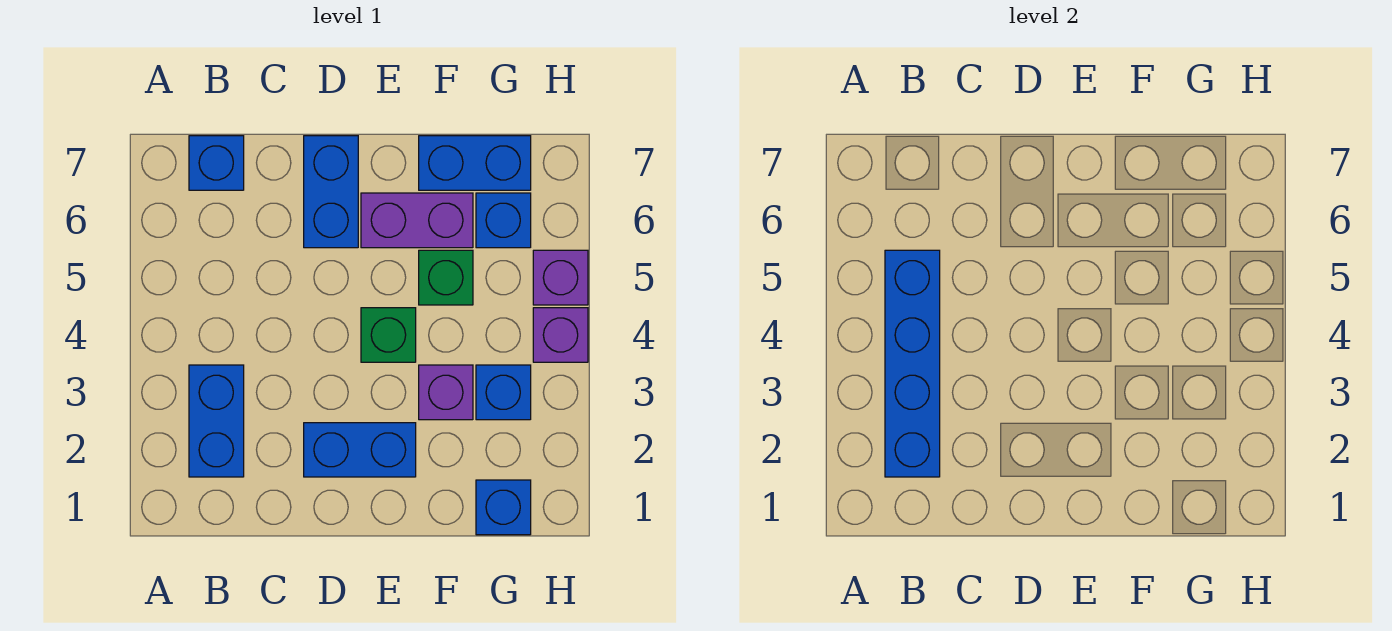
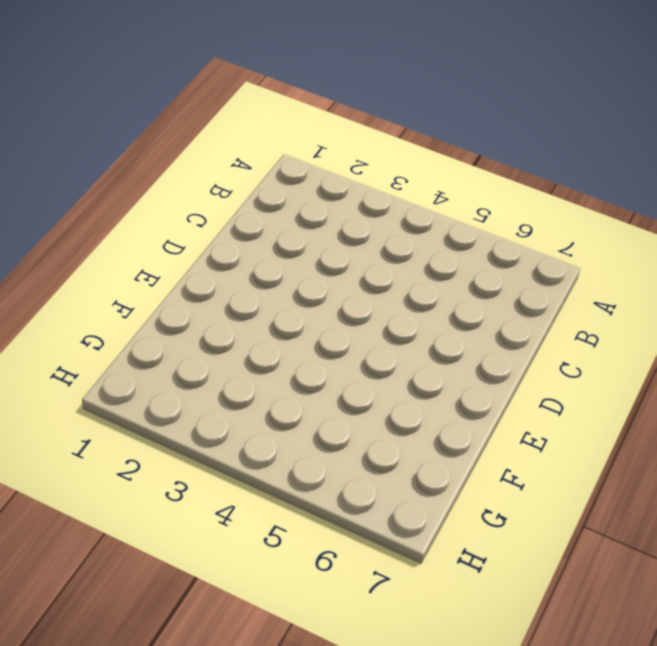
none -> blue 1x2 brick [189,365,244,477]
none -> blue 1x1 brick [189,136,244,190]
none -> blue 1x2 brick [304,423,416,477]

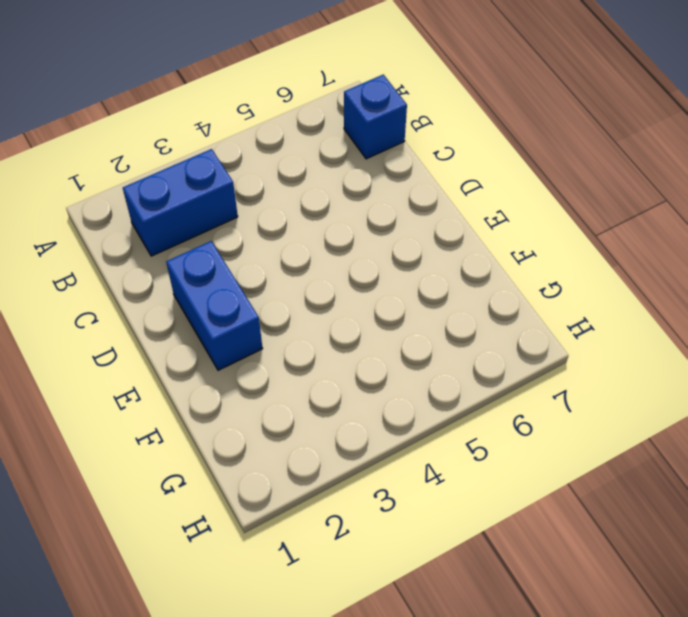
none -> blue 1x2 brick [304,136,358,248]
none -> green 1x1 brick [361,308,416,362]
none -> purple 1x2 brick [361,193,473,248]

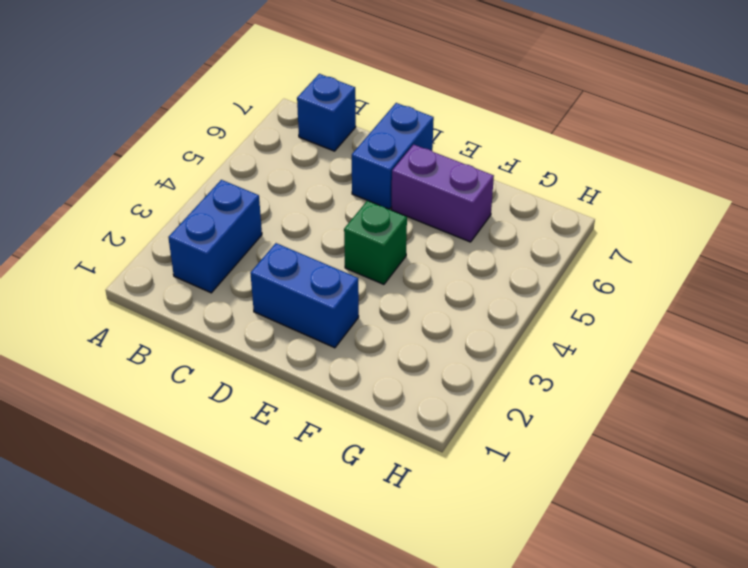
none -> purple 1x1 brick [419,365,473,420]
none -> green 1x1 brick [419,250,473,305]
none -> blue 1x2 brick [419,136,531,190]

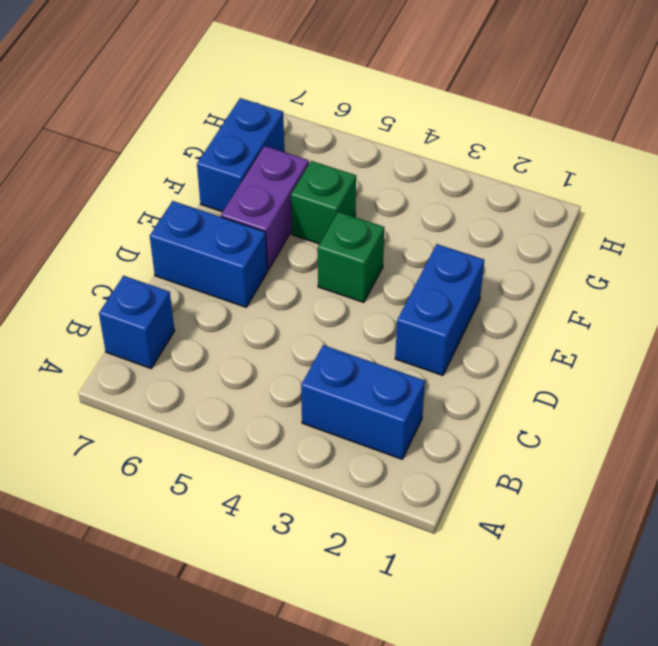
none -> purple 1x1 brick [419,365,473,420]
none -> blue 1x1 brick [476,480,531,535]
none -> blue 1x1 brick [476,365,531,420]

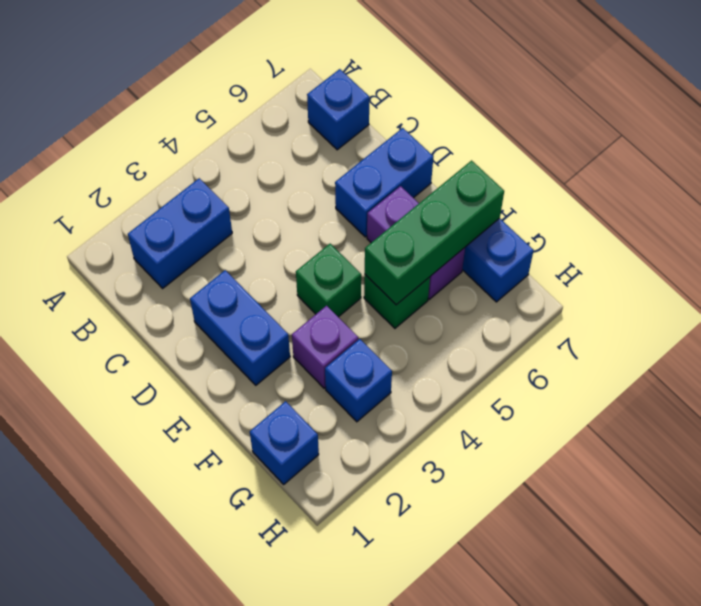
green 1x3 brick [365,161,504,305] -> none
none -> blue 1x1 brick [476,193,531,248]
none -> purple 1x1 brick [533,308,588,362]
none -> purple 1x1 brick [533,250,588,305]

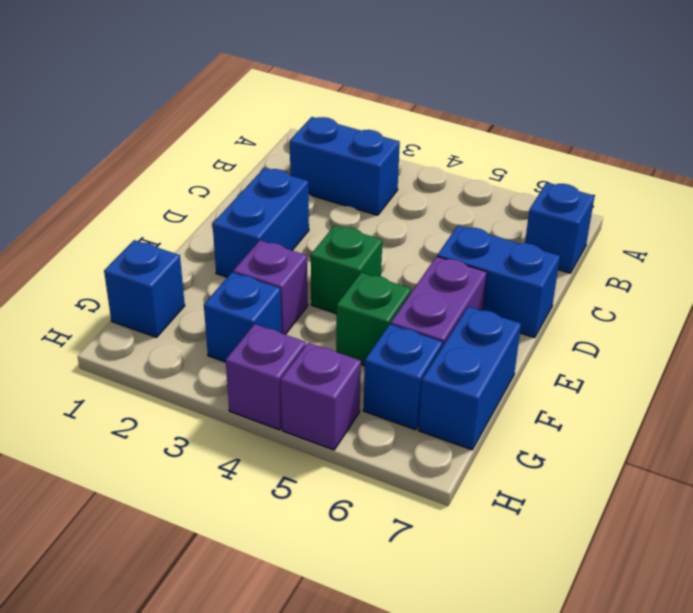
none -> blue 1x4 brick [885,250,940,477]

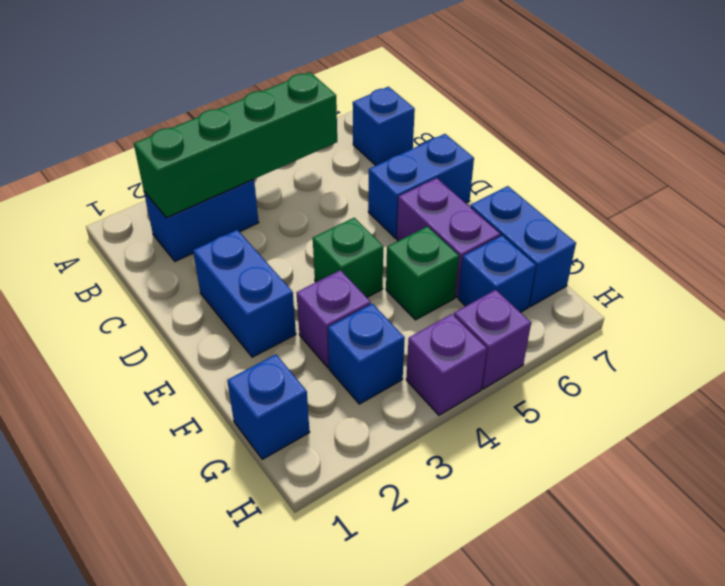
green 1x4 brick [134,72,337,218] -> blue 1x4 brick [885,250,940,477]

